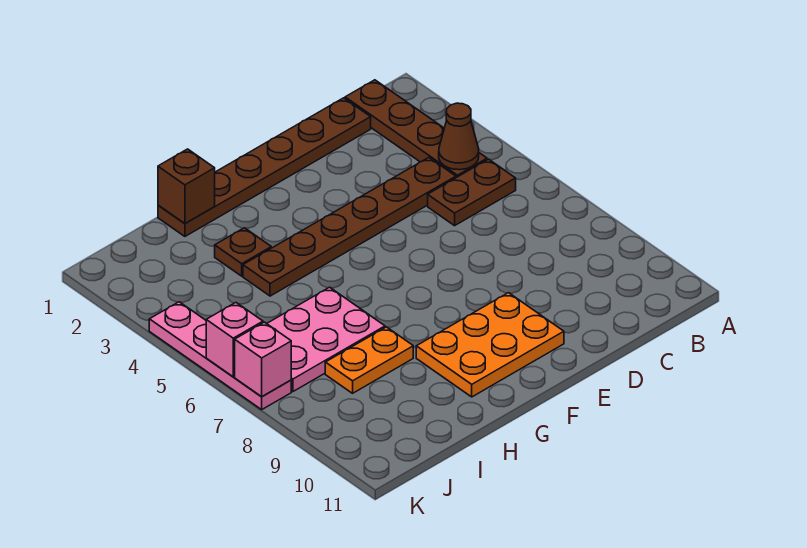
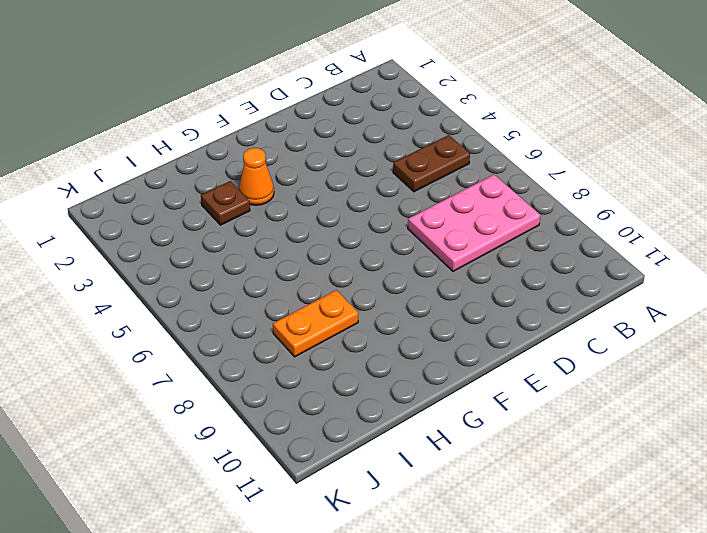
pink 2x3 plate [408,175,540,271] -> pink 2x3 plate moved to [267,287,385,392]
orange 1x1 cone [239,148,274,205] -> none
none -> brown 1x4 plate [345,80,487,178]
none -> brown 1x6 plate [158,98,371,236]
none -> brown 1x6 plate [243,158,456,296]

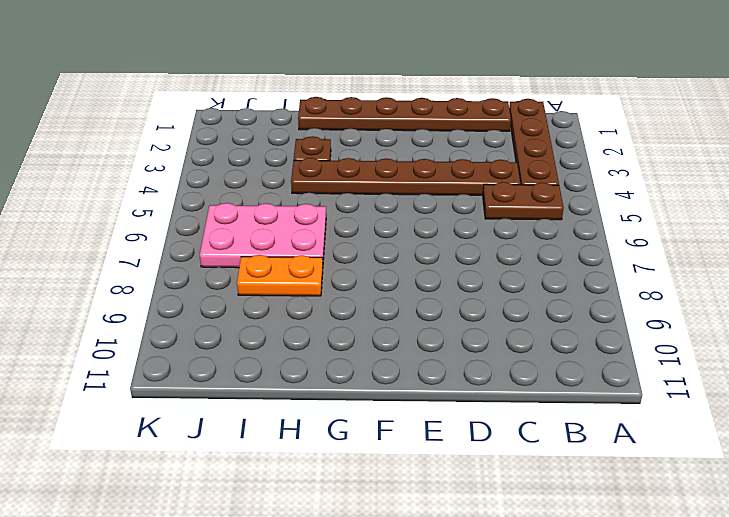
none -> orange 2x3 plate [416,293,564,397]
none -> pink 1x4 plate [149,302,291,410]
none -> brown 1x1 cone [439,103,479,170]

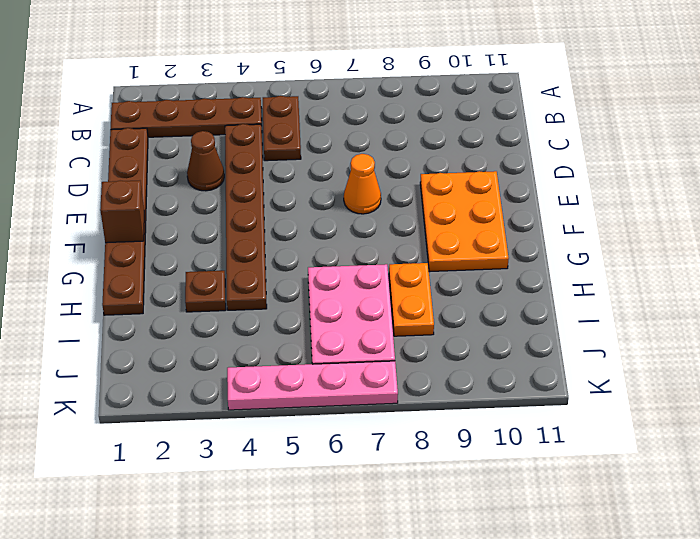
brown 1x1 cone [187,131,224,191] -> brown 1x1 cone moved to [439,103,479,170]
orange 1x1 cone [344,154,381,214] -> none
brown 1x1 brick [100,181,144,243] -> brown 1x1 brick moved to [158,149,215,224]
none -> pink 1x1 brick [206,303,263,377]
none -> pink 1x1 brick [235,322,291,397]

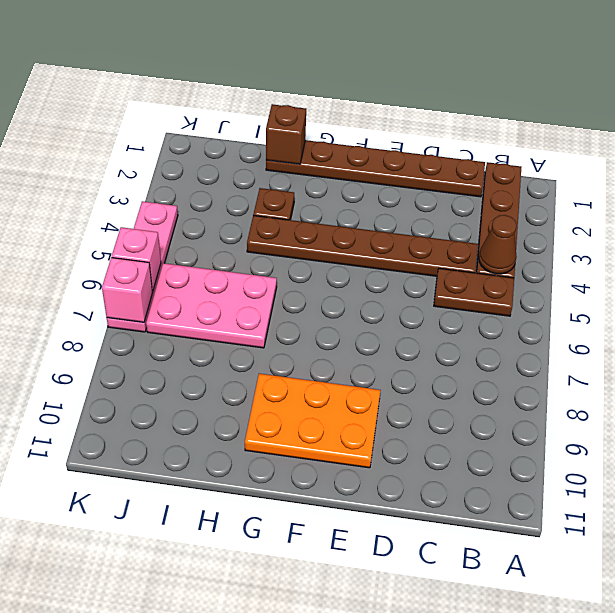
none -> orange 1x2 plate [325,327,413,393]

